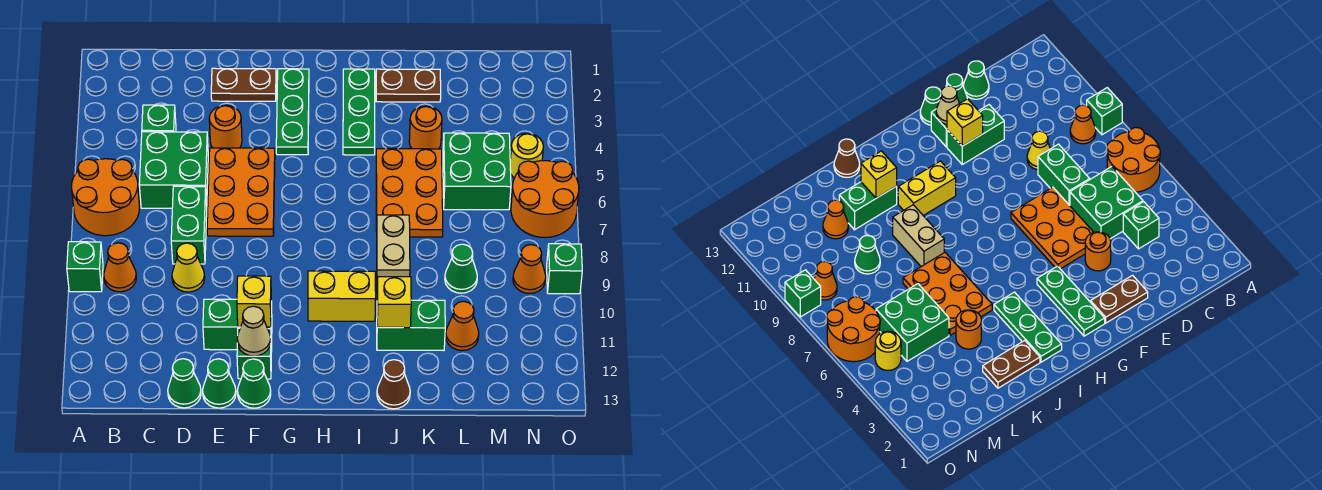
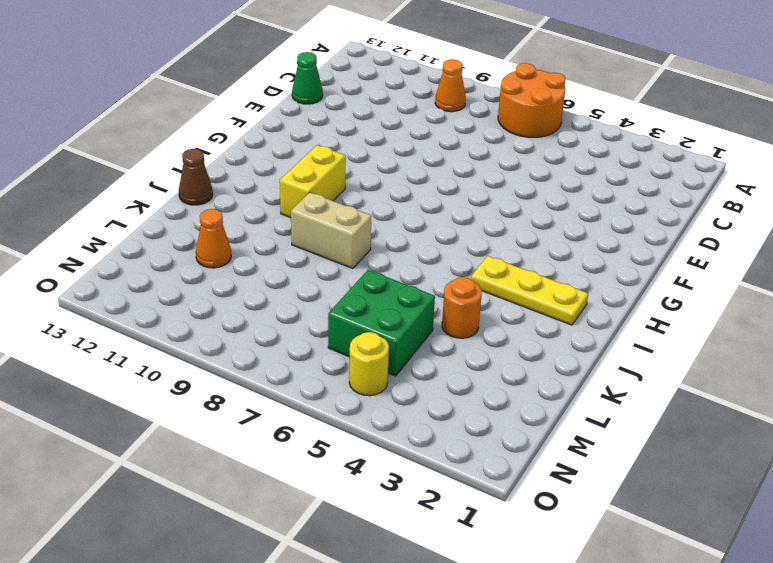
yellow 1x3 plate [471,256,588,325] -> green 1x3 plate [343,69,375,155]
none -> green 1x1 brick [67,242,103,292]
none -> green 1x1 brick [142,105,176,132]
none -> green 2x2 brick [139,132,208,208]
none -> green 1x2 brick [171,186,207,264]

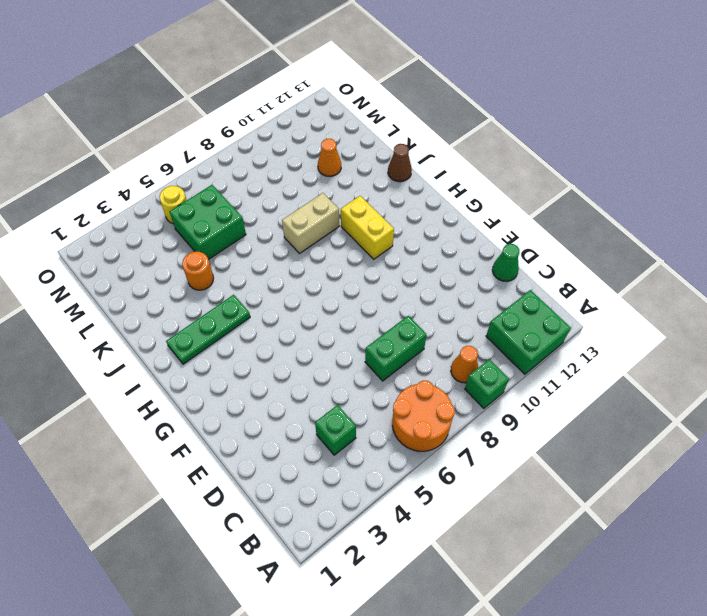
green 2x2 brick [486,290,571,374] -> green 2x2 brick moved to [139,132,208,208]
none -> yellow 1x1 cone [172,243,205,292]
none -> brown 1x2 plate [211,68,276,101]
none -> orange 1x1 round brick [209,105,242,148]
none -> orange 2x3 plate [207,148,275,236]

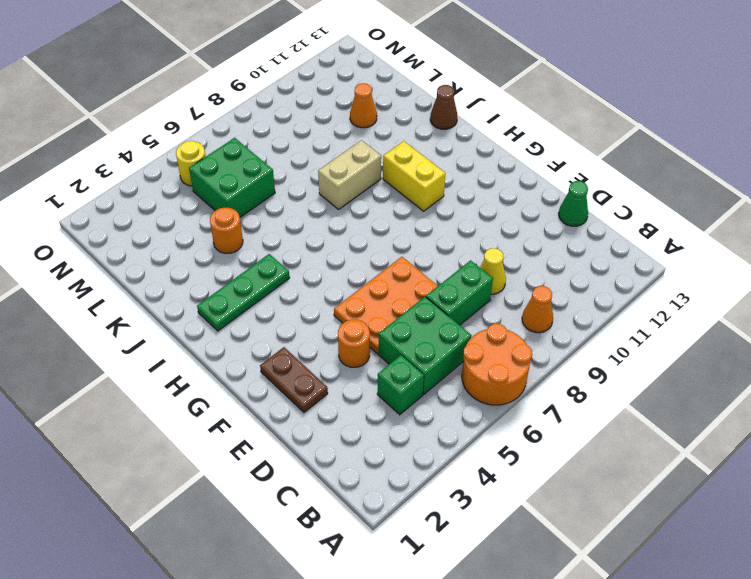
none -> green 1x1 brick [67,242,103,292]
none -> green 1x2 brick [203,299,272,350]
none -> green 1x1 cone [203,359,236,408]
none -> green 1x1 brick [237,328,272,379]

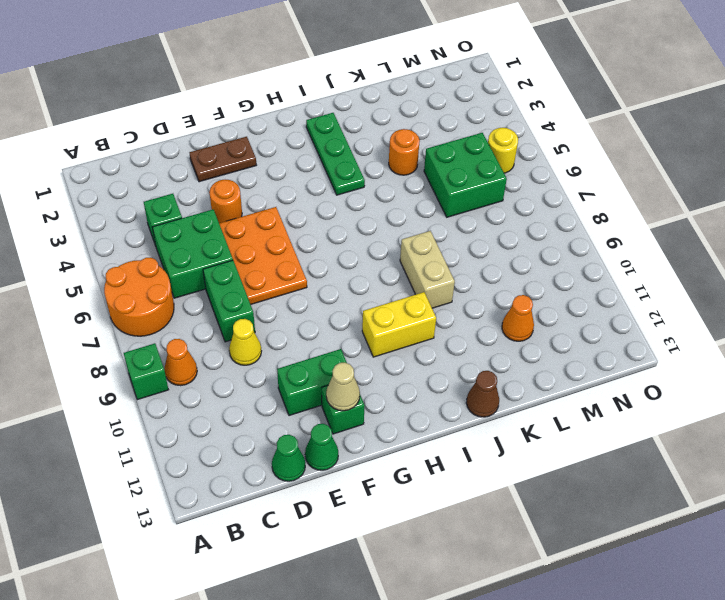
none -> green 1x1 cone [237,359,271,408]
none -> green 1x3 plate [276,69,309,155]
none -> brown 1x2 plate [376,69,441,102]
none -> orange 2x3 plate [376,149,443,237]

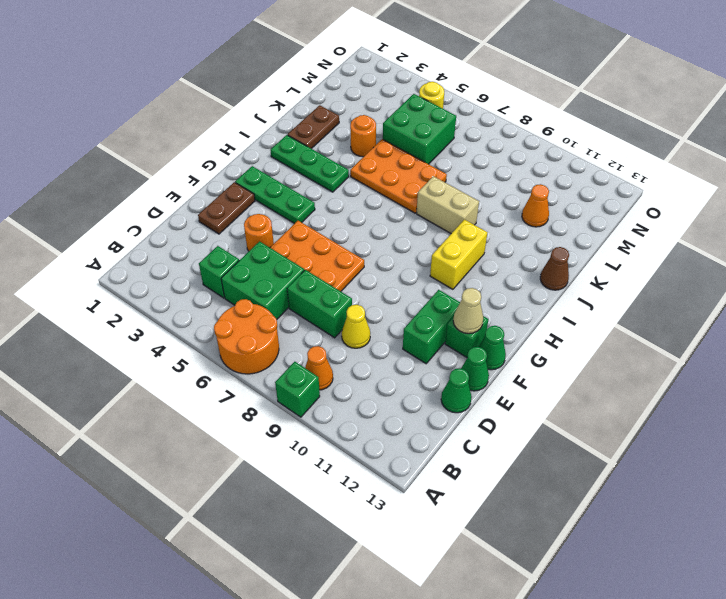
none -> green 1x2 brick [377,300,445,351]
none -> green 1x1 cone [445,244,477,293]
none -> orange 2x2 round brick [511,161,579,238]
none -> orange 1x1 cone [513,245,546,294]

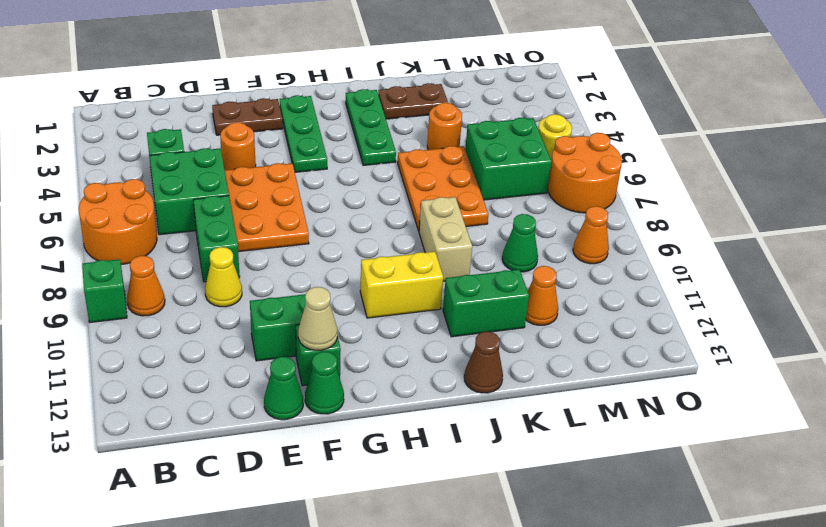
none -> green 1x1 cone [168,359,201,408]
none -> green 1x1 brick [547,244,582,294]
none -> yellow 1x1 brick [237,276,271,327]
none -> yellow 1x1 brick [377,277,411,328]

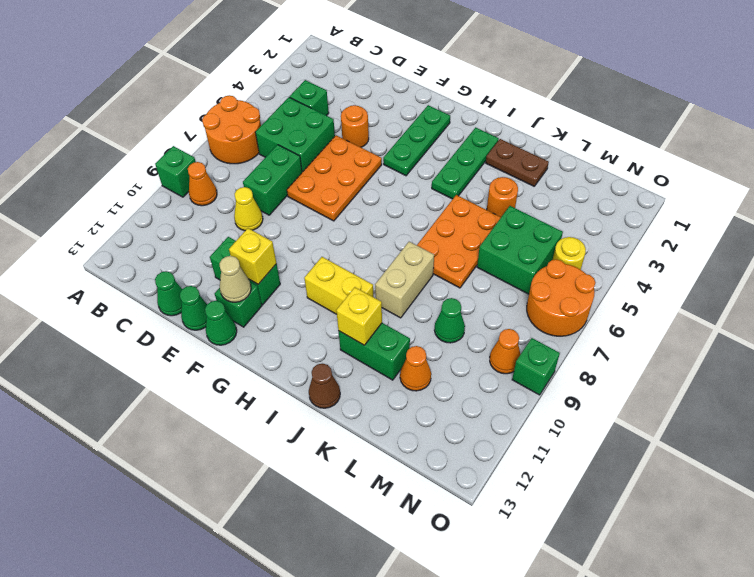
none -> brown 1x2 plate [211,68,276,101]

